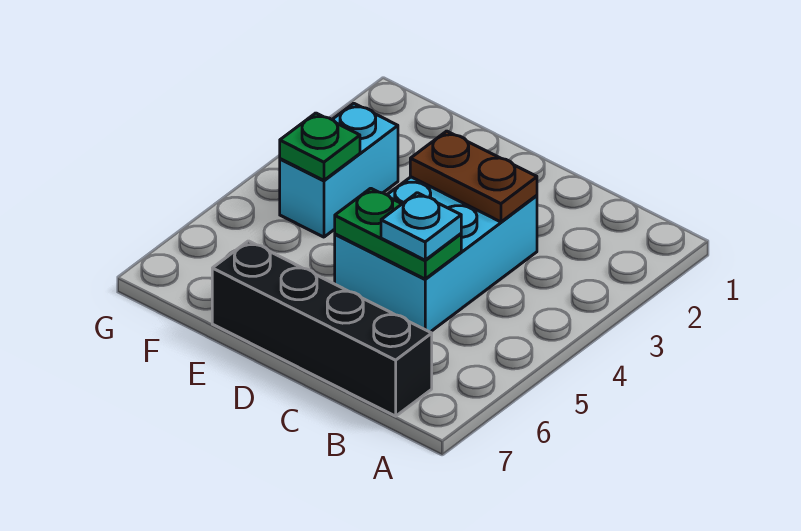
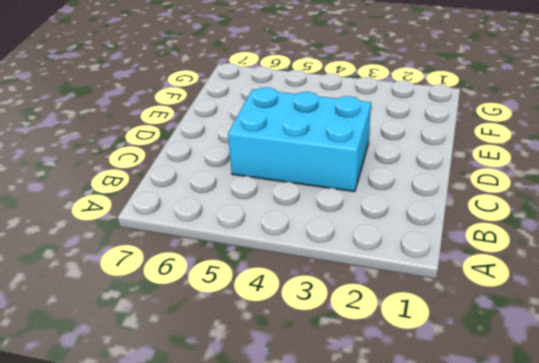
none -> black 1x4 brick [212,241,432,416]
none -> cyan 1x2 brick [280,103,398,237]

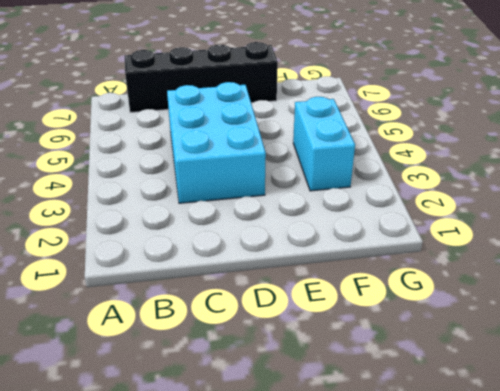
none -> brown 1x2 plate [410,131,537,222]
none -> green 1x2 plate [335,188,461,279]

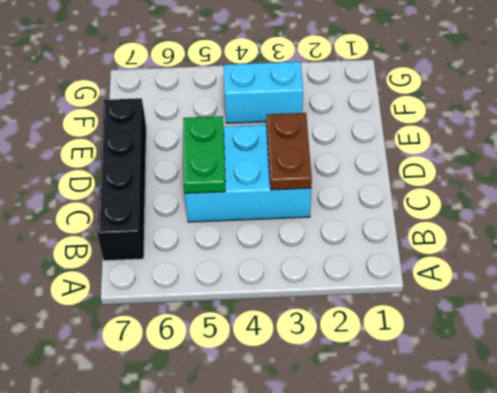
none -> green 1x1 plate [280,113,360,180]
none -> cyan 1x1 plate [381,193,461,260]

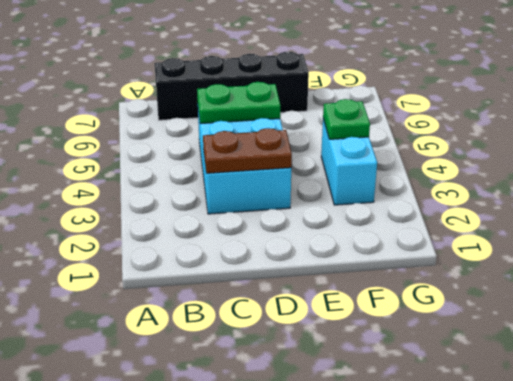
none -> cyan 1x1 plate [381,193,461,260]

